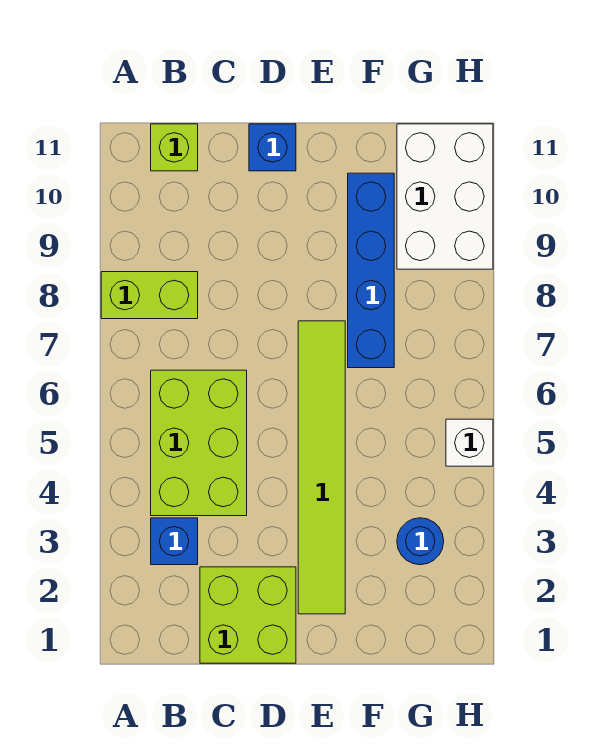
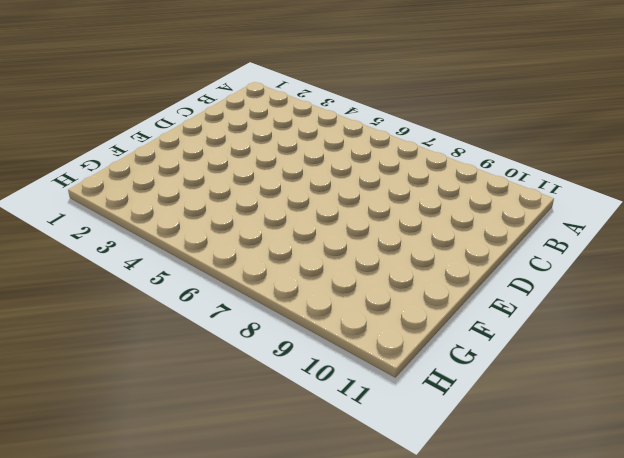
none -> lime 1x2 brick [101,272,198,319]
none -> blue 1x1 brick [151,518,198,565]

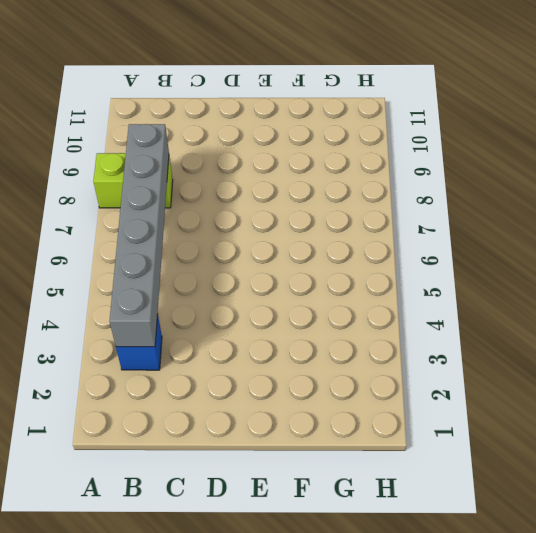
grey 1x6 brick [110,124,169,347] -> none
none -> lime 2x3 brick [151,370,247,516]
none -> lime 1x1 brick [151,124,198,171]

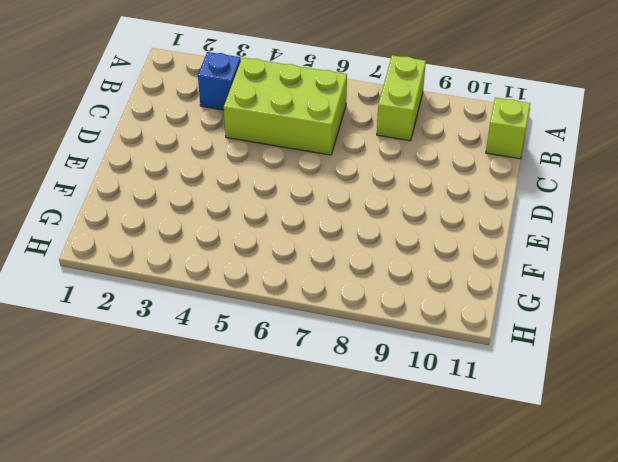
none -> lime 2x2 brick [200,567,296,663]
none -> blue 1x1 brick [249,124,296,171]

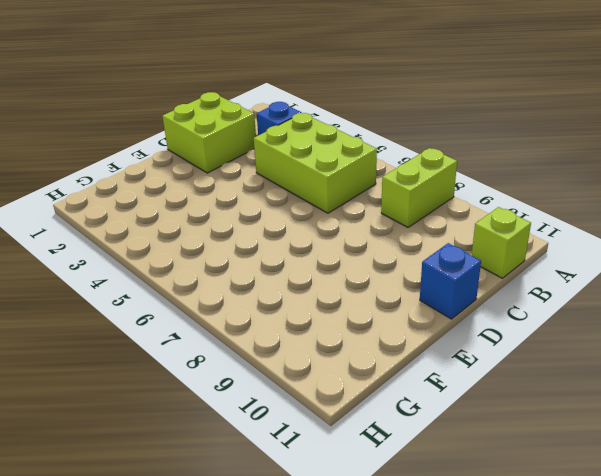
none -> lime 1x6 tile [298,321,345,614]
none -> blue 1x4 brick [348,173,394,368]

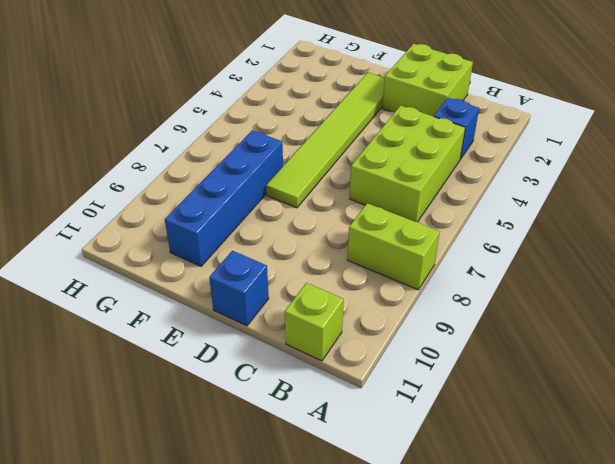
none -> blue 1x1 round brick [397,518,444,565]
none -> white 2x3 brick [397,124,493,269]

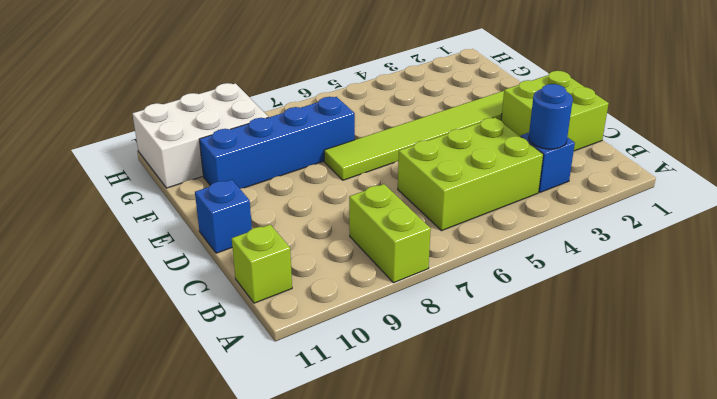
blue 1x1 round brick [529,84,573,149] -> blue 1x1 round brick moved to [397,518,444,565]
none -> white 1x1 brick [446,419,493,466]

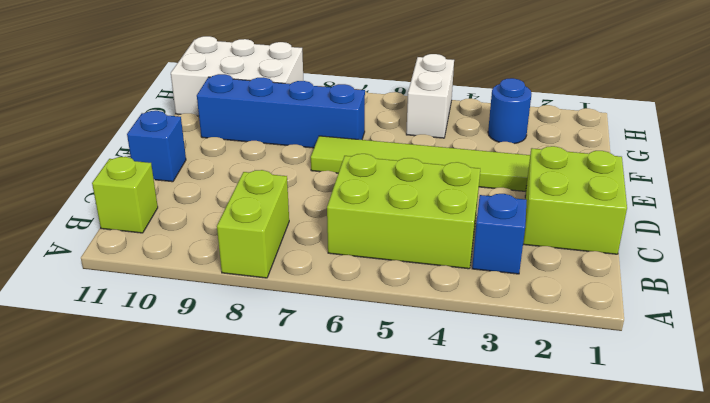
white 1x2 brick [406,54,454,138] -> white 1x1 brick [446,419,493,466]

